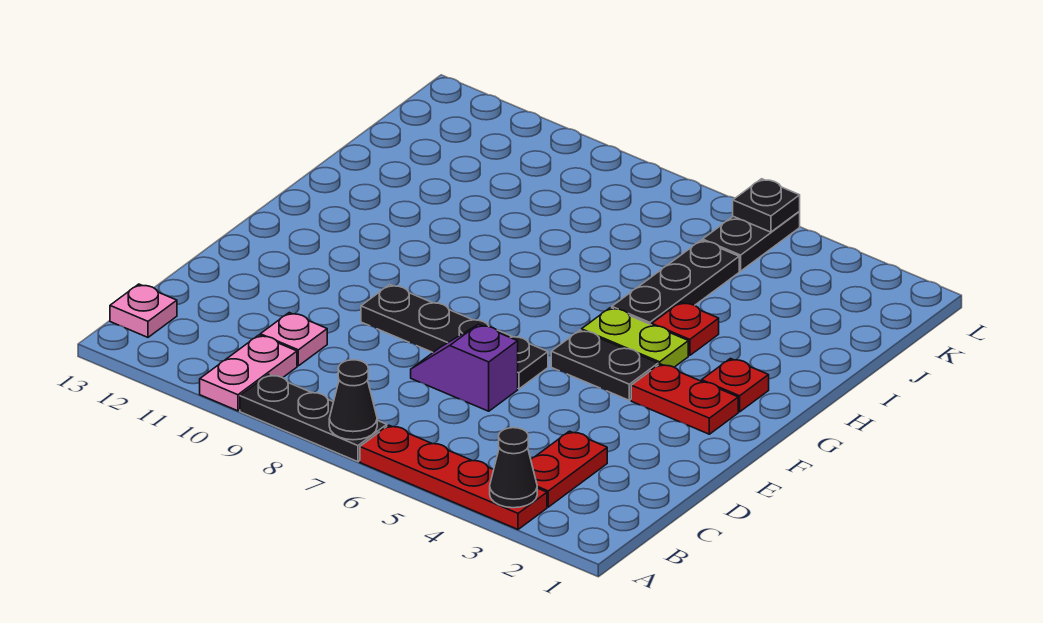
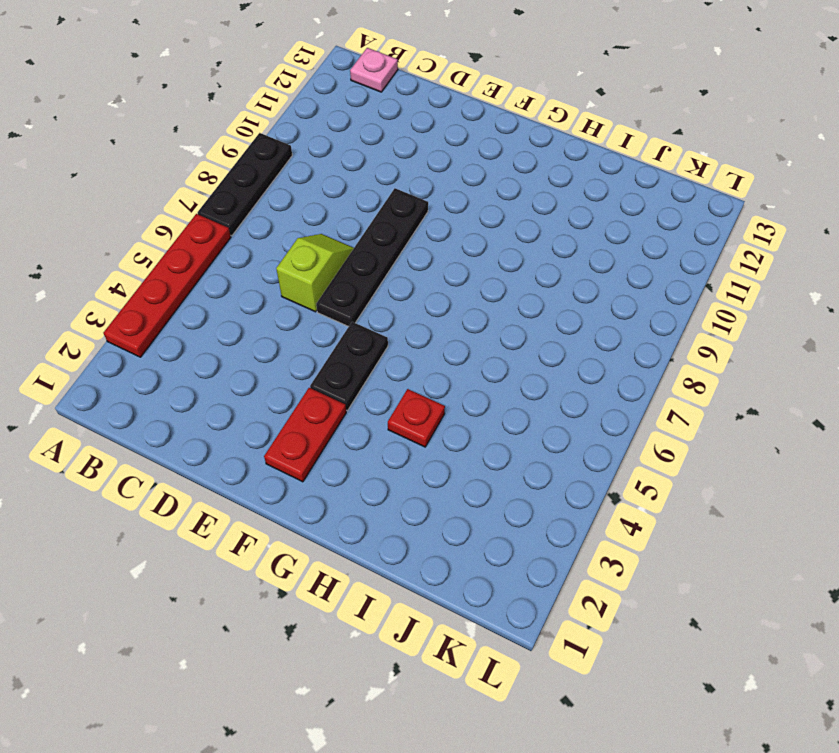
lime 1x2 slope [276,234,354,312] -> purple 1x2 slope [411,324,518,411]
none -> pink 1x2 plate [200,335,297,411]
none -> red 1x2 plate [531,431,607,507]
none -> pink 1x1 plate [260,313,327,366]

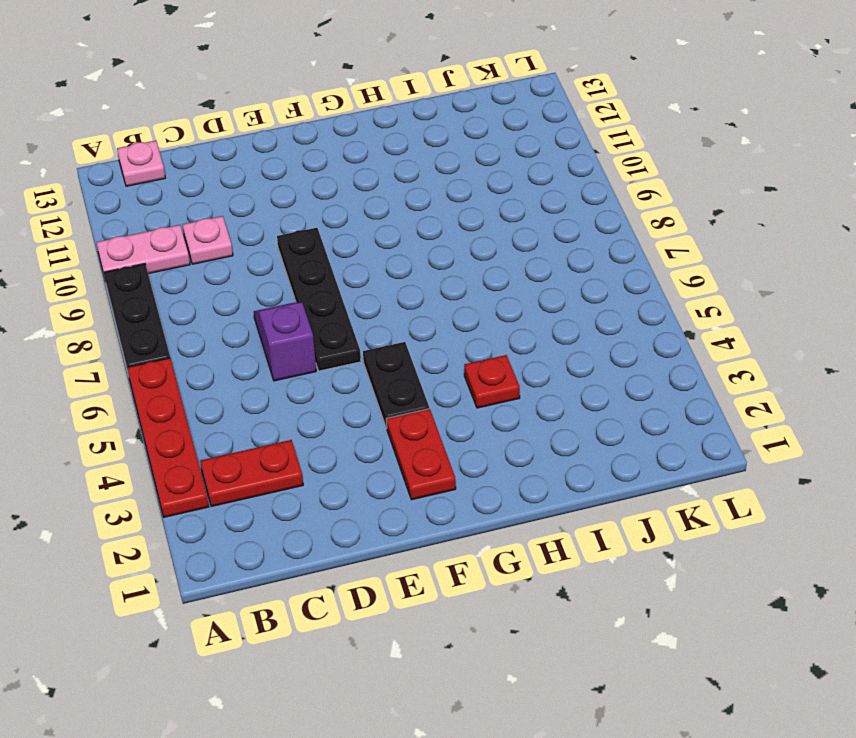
none -> red 1x1 plate [702,359,769,412]
none -> lime 1x2 plate [582,308,688,367]
none -> black 1x3 plate [612,240,739,325]

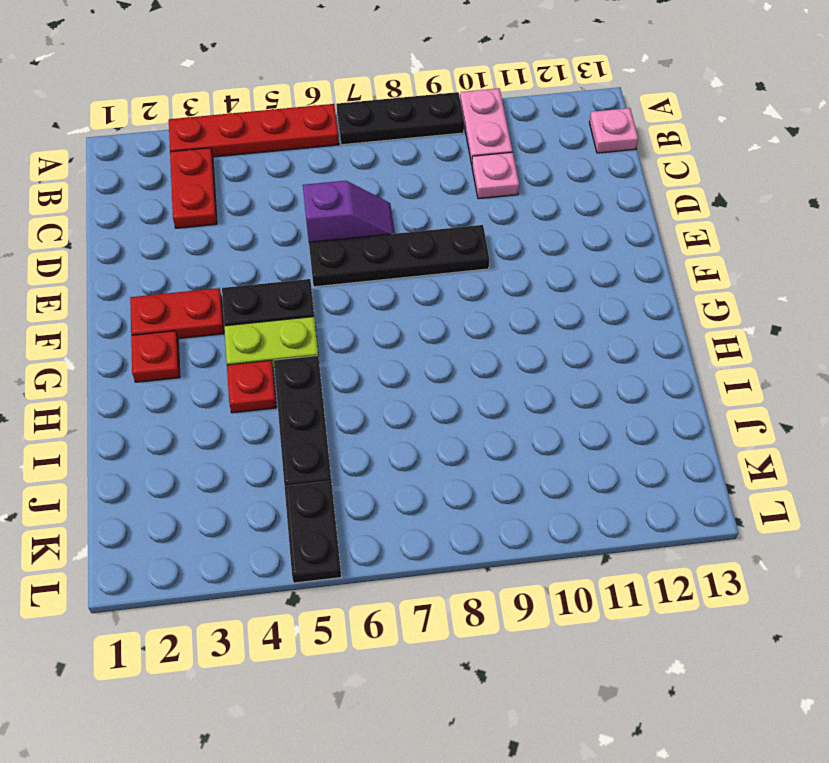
none -> black 1x1 cone [490,428,537,508]
none -> black 1x1 cone [329,360,377,440]
none -> black 1x1 plate [733,179,800,232]

